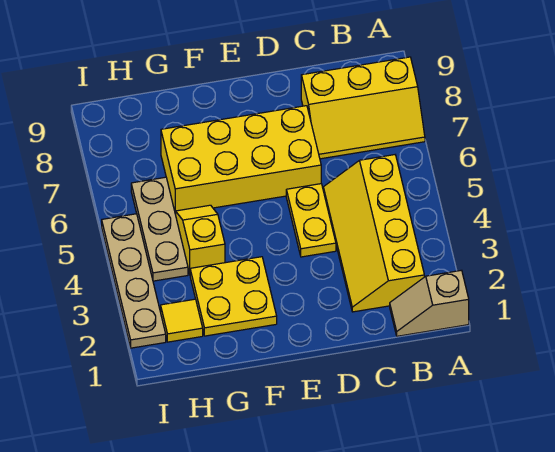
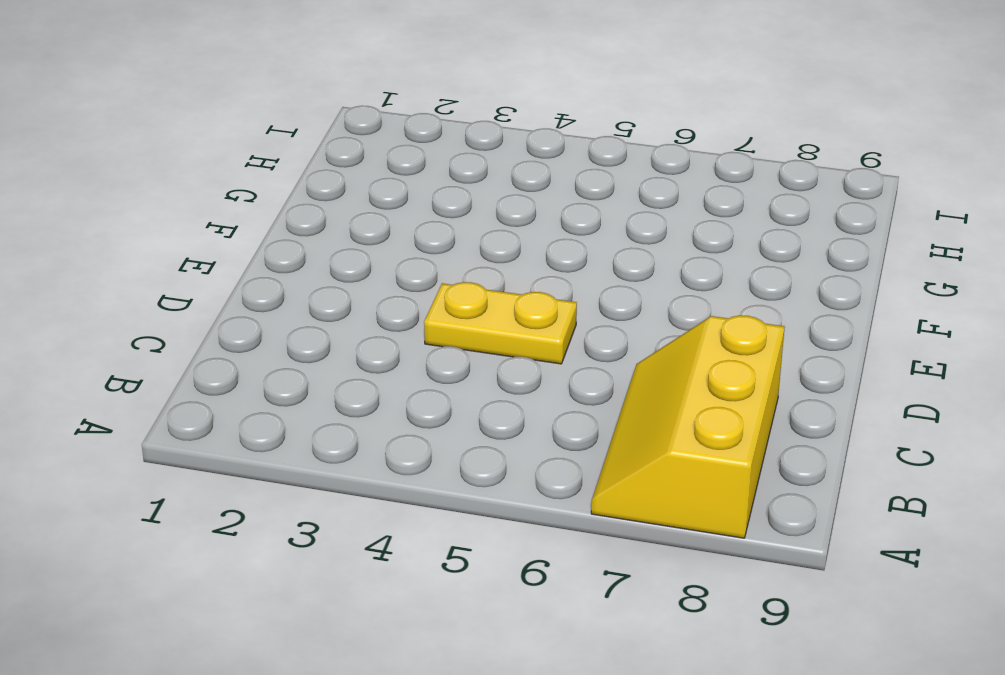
none -> tan 1x2 slope [390,270,469,336]
none -> yellow 2x4 slope [323,155,424,312]

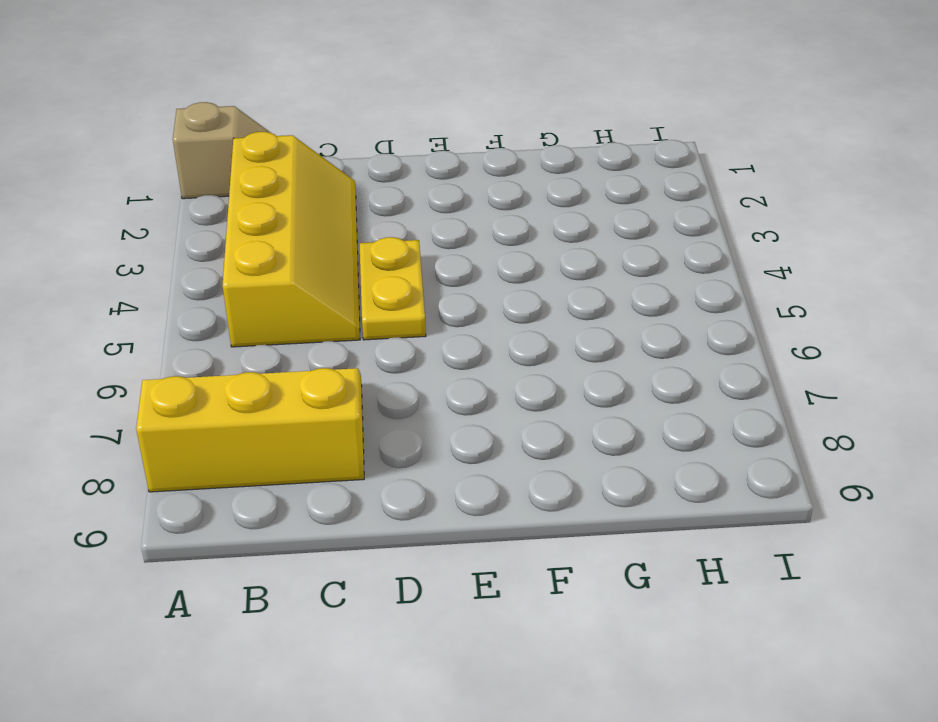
none -> yellow 2x4 brick [161,106,321,214]
none -> yellow 2x2 plate [190,257,277,336]

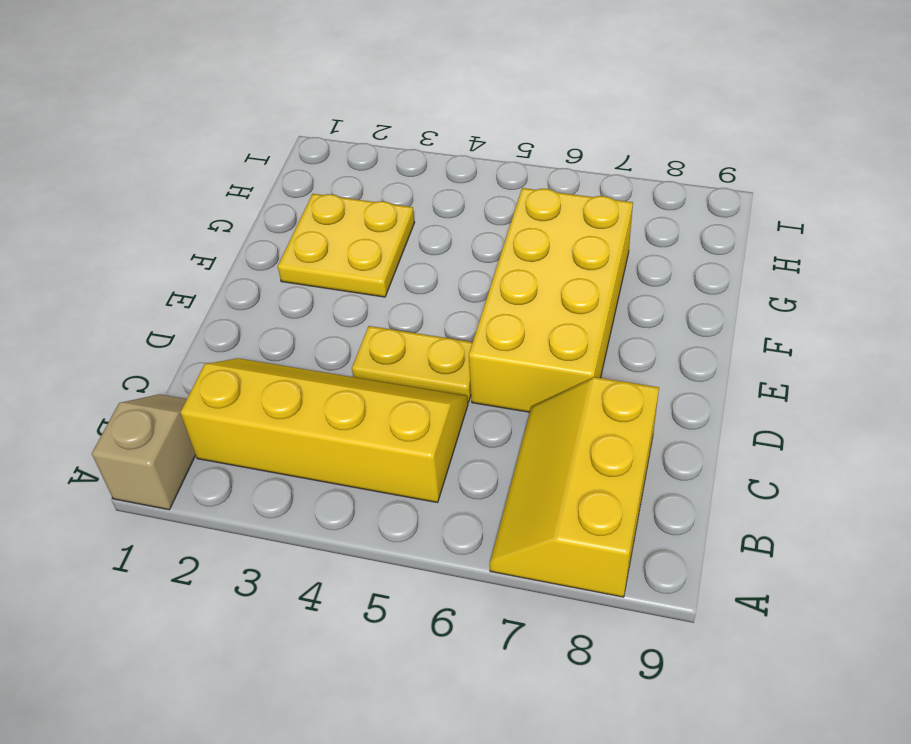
none -> yellow 1x2 slope [176,205,225,274]
none -> yellow 1x1 tile [161,299,203,342]

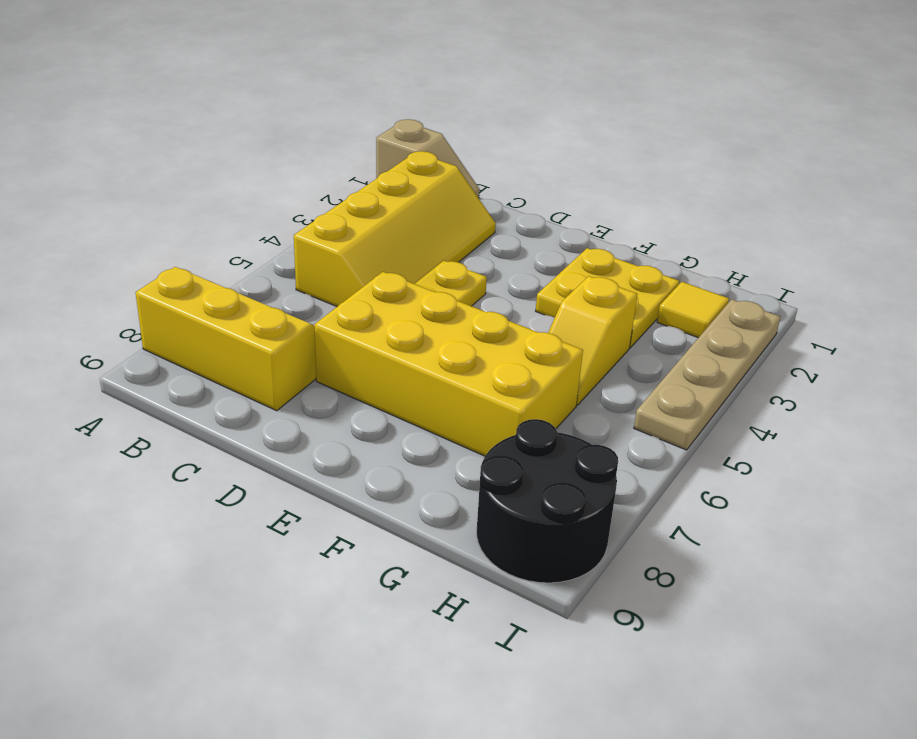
black 2x2 round brick [477,419,618,583] -> none
none -> tan 1x3 plate [131,177,188,281]

